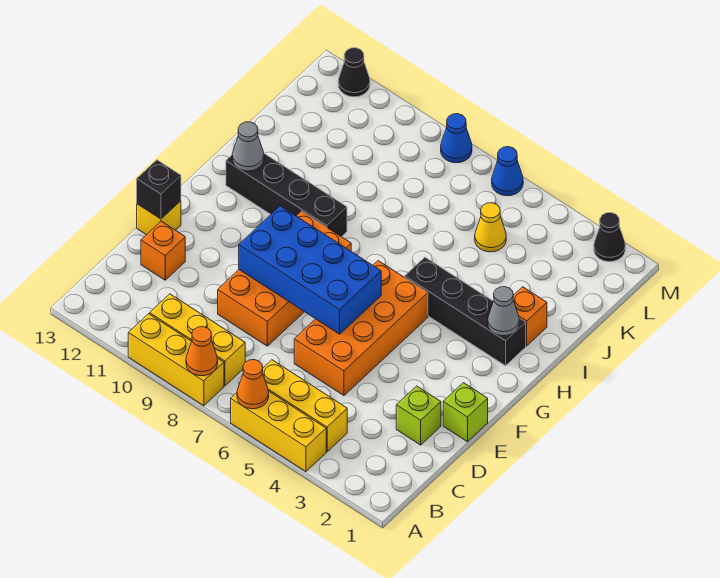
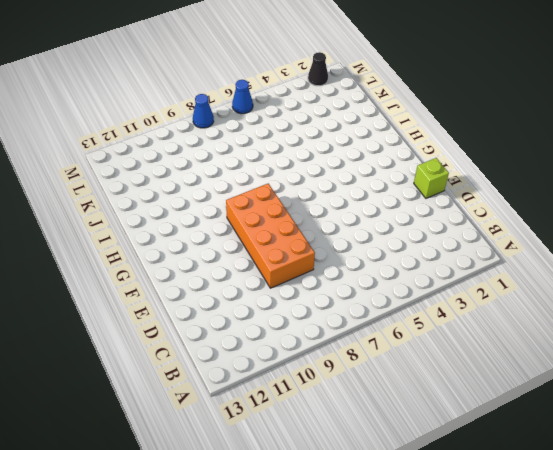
none -> yellow 1x3 brick [231,391,326,472]
none -> yellow 1x3 brick [128,314,224,406]
none -> yellow 1x3 brick [263,360,347,452]

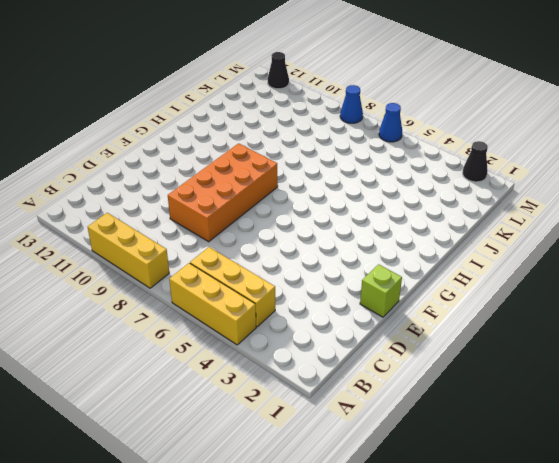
none -> yellow 1x3 brick [150,294,245,386]
none -> lime 1x1 brick [396,386,441,445]
none -> orange 2x4 brick [294,261,428,395]

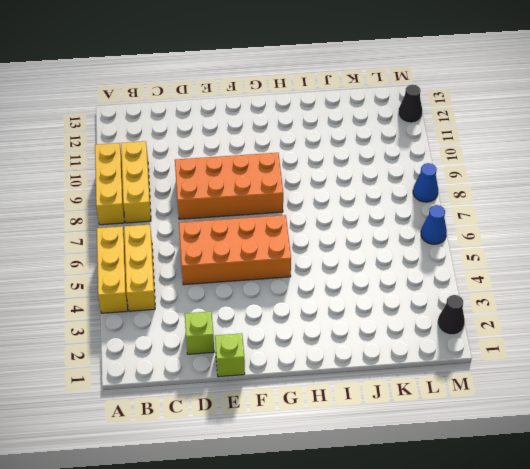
none -> orange 1x1 brick [141,221,185,280]
none -> yellow 1x1 brick [137,201,181,235]
none -> black 1x4 brick [405,257,526,366]

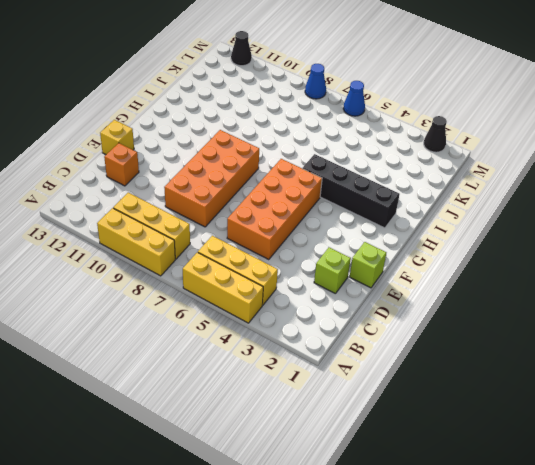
none -> black 1x4 brick [226,154,347,237]
none -> orange 1x1 brick [513,287,547,346]
none -> yellow 1x1 cone [475,203,506,252]

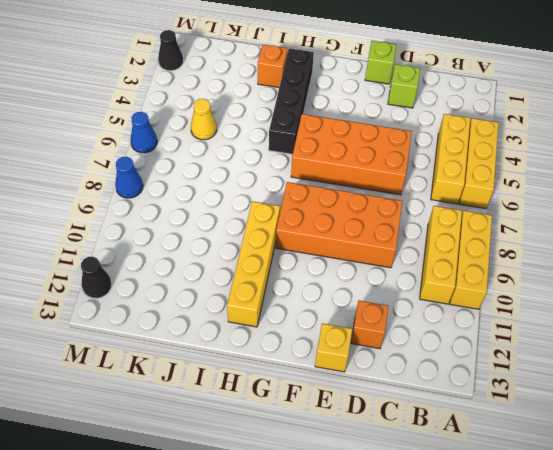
yellow 1x4 brick [227,201,280,327] -> black 1x4 brick [226,154,347,237]
none -> orange 1x1 cone [237,360,269,409]
none -> orange 1x1 cone [186,327,218,376]
none -> blue 2x4 brick [239,206,381,334]

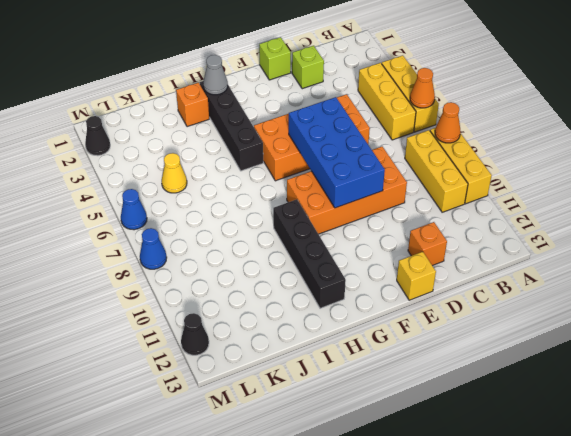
none -> black 1x1 brick [137,160,181,219]
none -> grey 1x1 cone [232,122,264,171]

